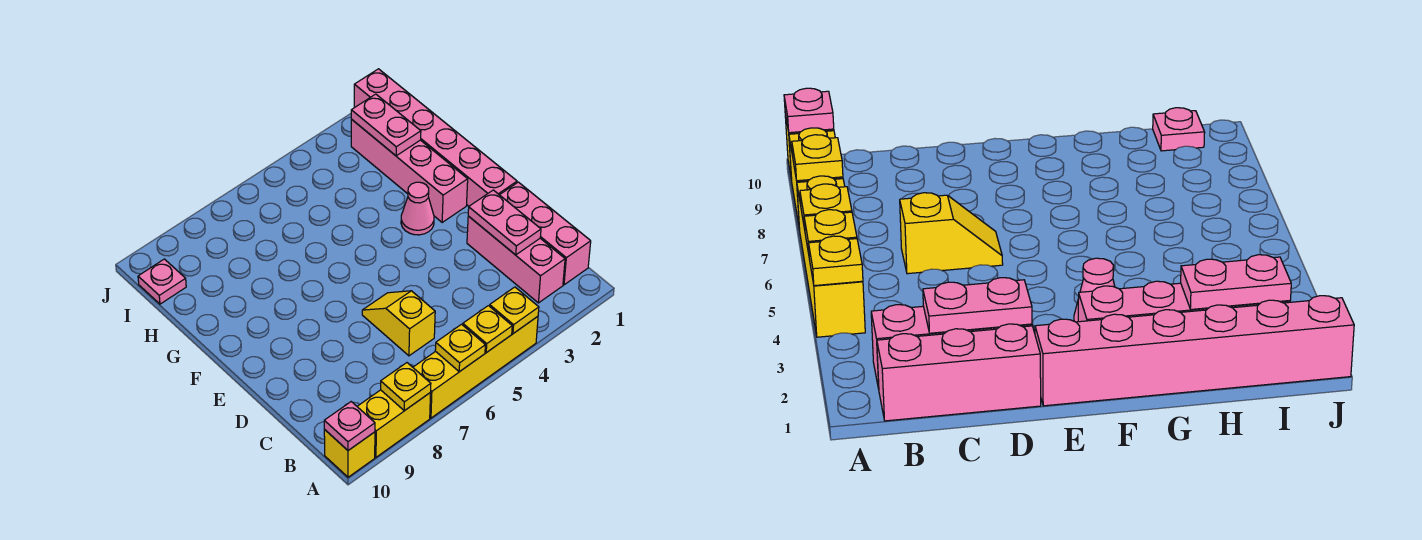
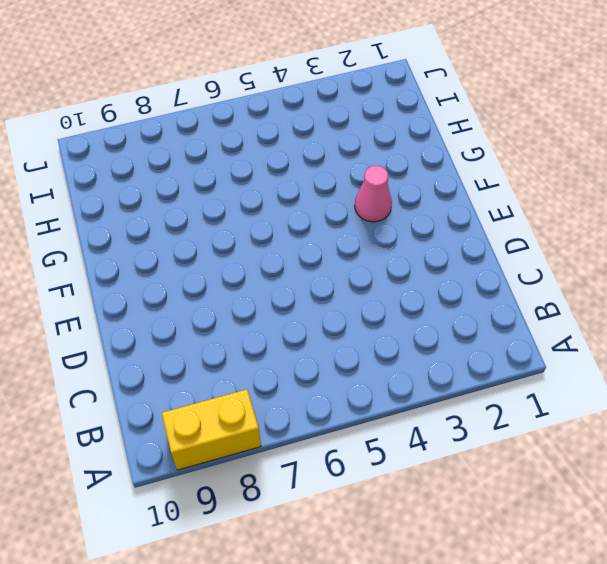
none -> yellow 1x4 brick [413,316,538,418]
none -> yellow 1x1 brick [324,429,375,477]
none -> pink 1x3 brick [500,182,591,285]

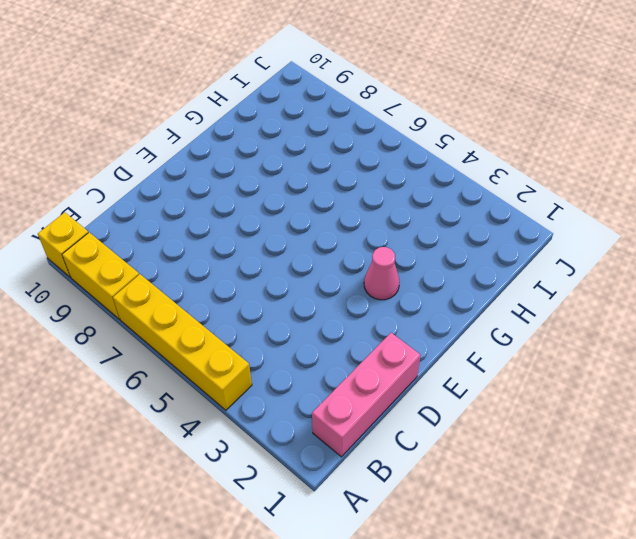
none -> pink 1x3 brick [467,216,565,303]
none -> yellow 1x2 slope [362,291,435,356]
none -> pink 1x6 brick [354,69,517,206]

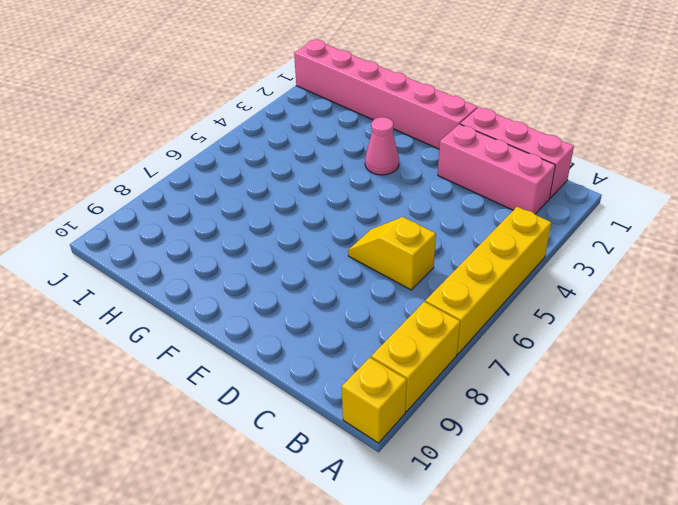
none -> pink 1x4 brick [351,119,468,222]
none -> pink 1x1 plate [138,259,186,304]
none -> yellow 1x1 plate [490,287,539,334]

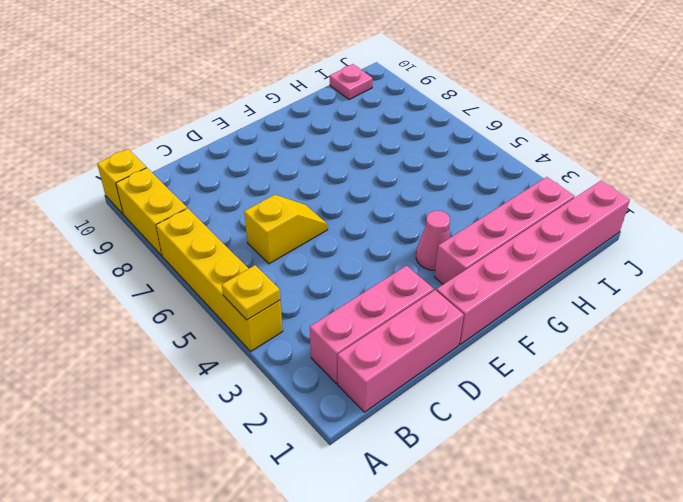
none -> yellow 1x1 plate [463,306,512,353]
none -> yellow 1x1 plate [435,324,485,372]
none -> yellow 1x1 plate [381,363,431,411]

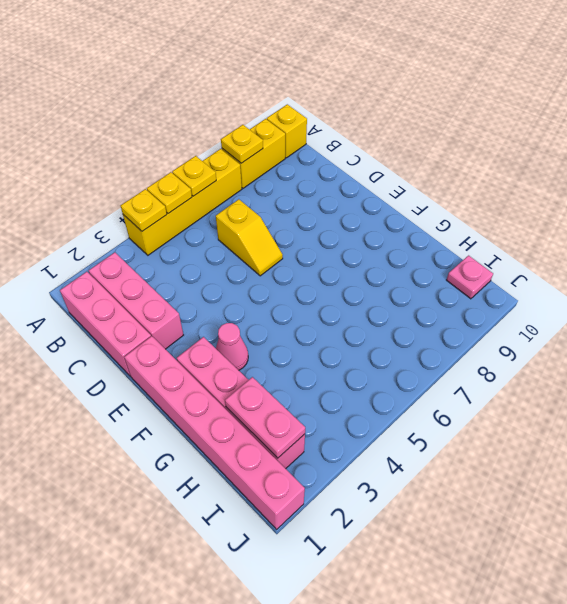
none -> pink 1x1 plate [324,402,375,450]
none -> pink 1x2 plate [468,190,541,255]

